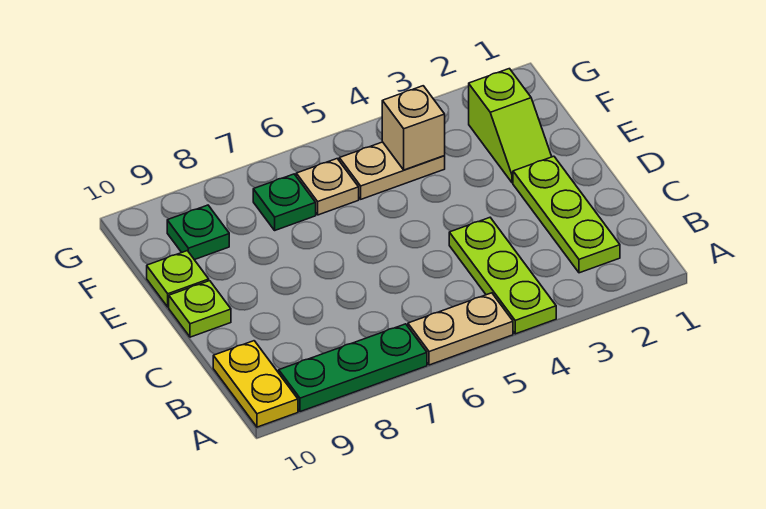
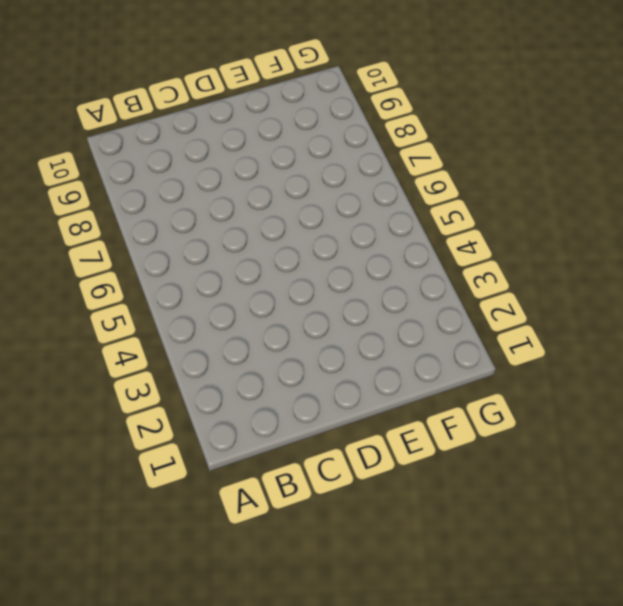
none -> lime 1x3 plate [449,218,556,334]
none -> tan 1x2 plate [408,293,513,365]
none -> green 1x3 plate [279,324,427,412]

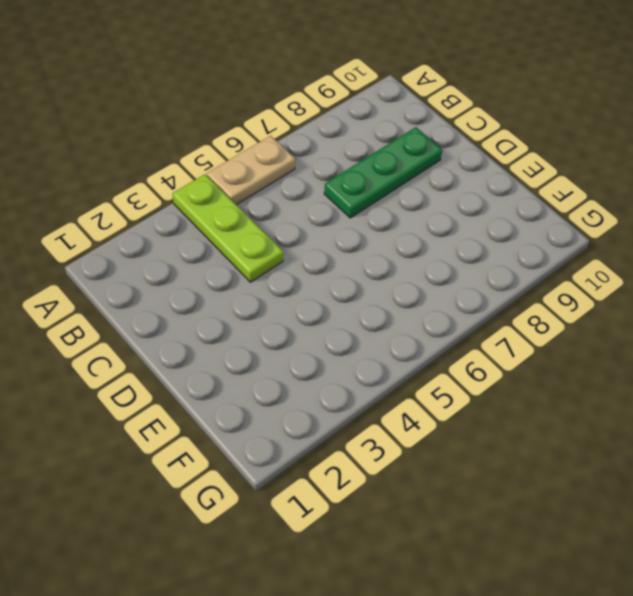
green 1x3 plate [324,127,442,218] -> green 1x3 plate moved to [279,324,427,412]
none -> yellow 1x2 plate [213,341,298,427]
none -> lime 1x3 plate [513,156,620,273]
none -> lime 1x1 plate [169,281,231,337]

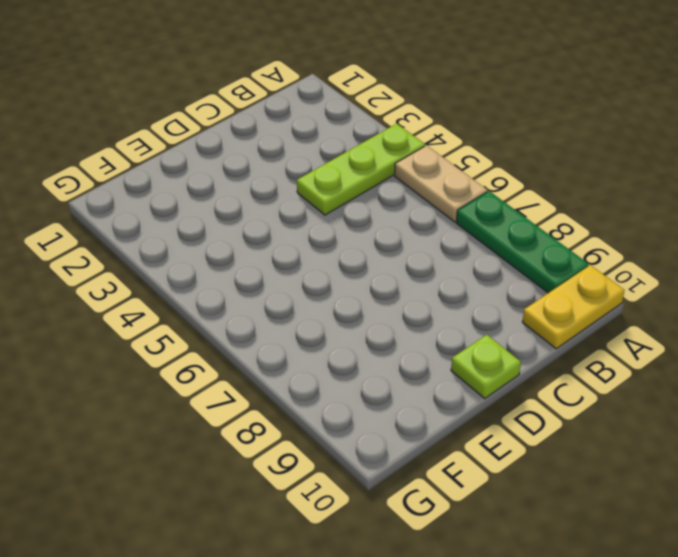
none -> lime 1x3 plate [513,156,620,273]
none -> lime 1x2 slope [469,69,552,183]
none -> lime 1x1 plate [147,251,209,307]

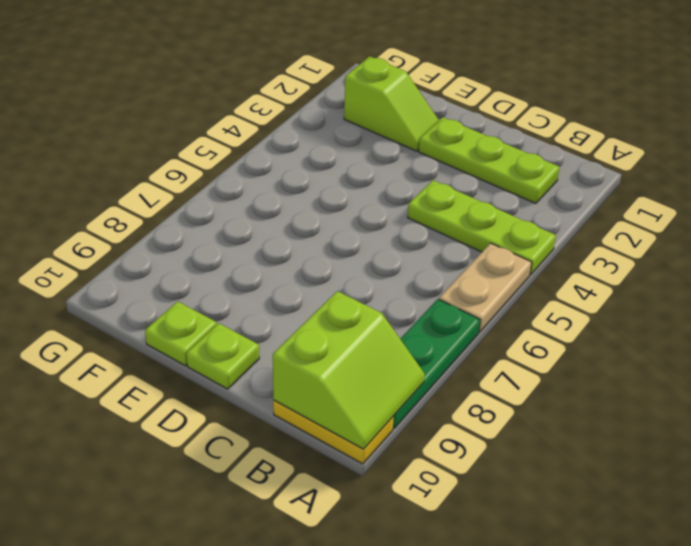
lime 2x2 slope [273,291,425,449] -> none
none -> tan 1x2 plate [339,142,445,199]
none -> tan 1x1 plate [296,159,359,215]
none -> green 1x1 plate [253,174,316,230]

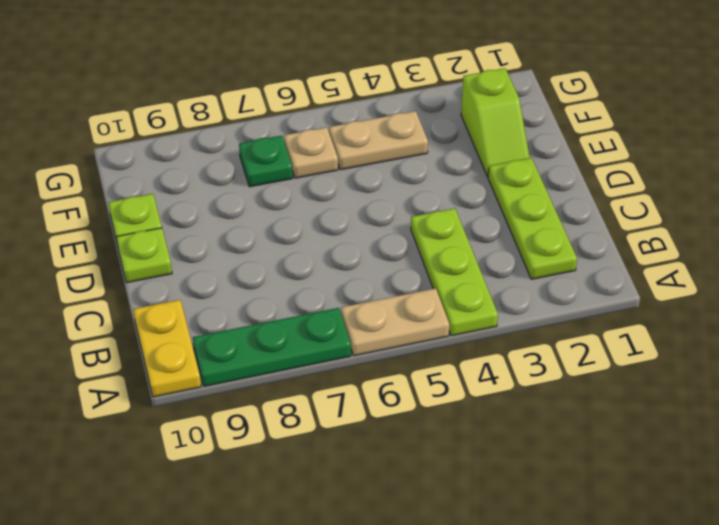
none -> green 1x1 plate [167,205,229,260]
none -> tan 1x1 brick [382,86,445,170]

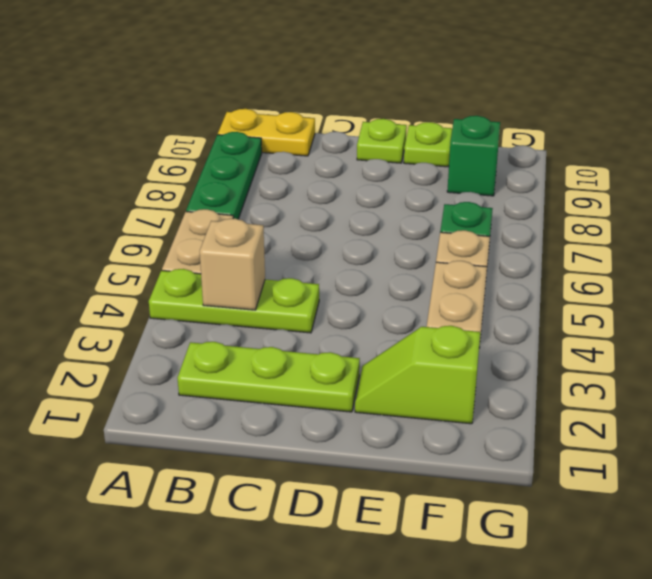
tan 1x1 brick [200,218,265,310] -> tan 1x1 brick moved to [382,86,445,170]
green 1x1 brick [447,116,500,196] -> green 1x1 plate [167,205,229,260]

